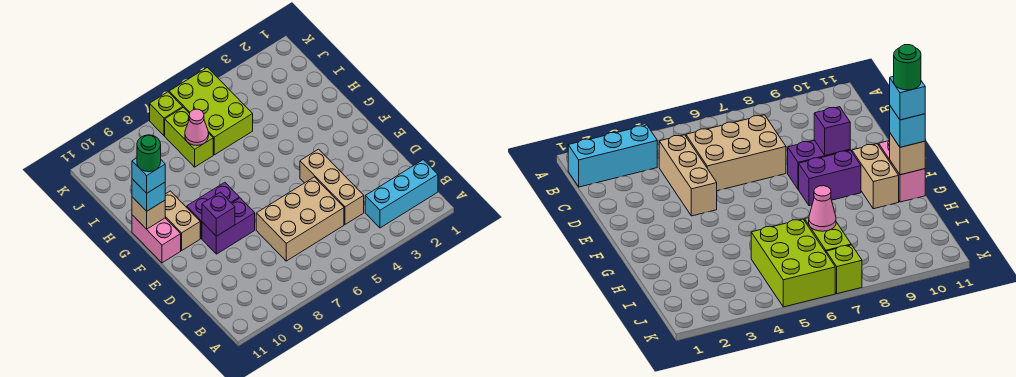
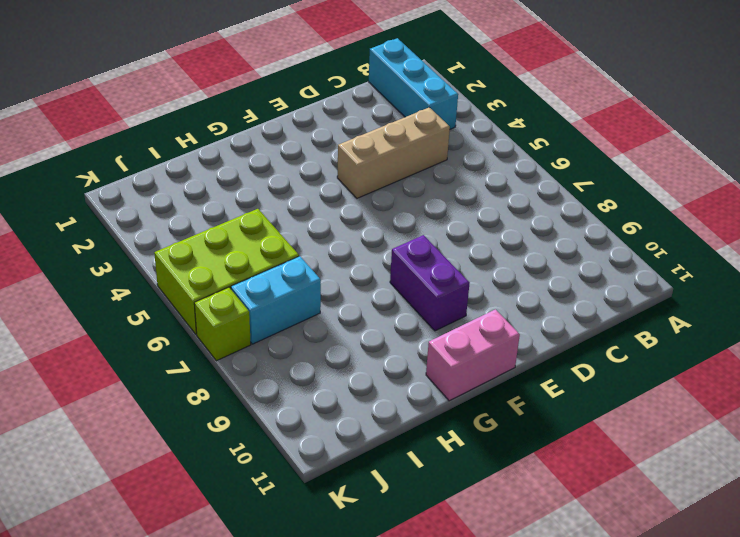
cyan 1x2 brick [231,256,321,344] -> lime 1x2 brick [165,108,213,167]
none -> tan 2x3 brick [256,177,344,261]
none -> purple 1x2 brick [202,198,255,254]
none -> tan 1x2 brick [165,191,200,250]

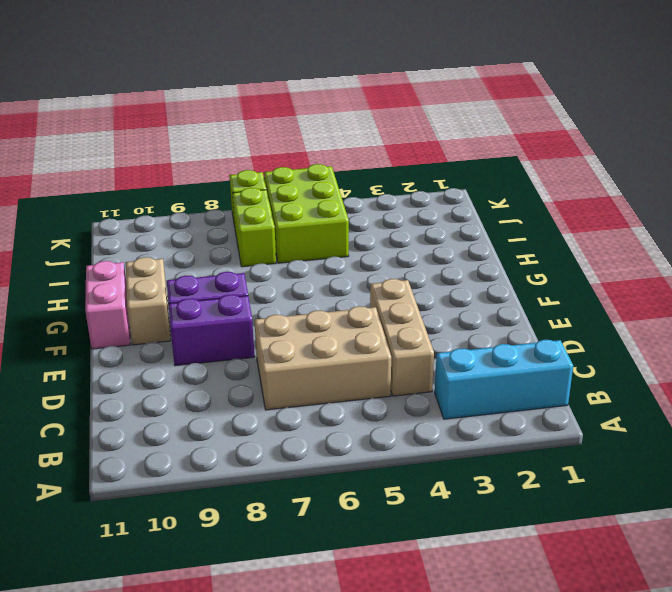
none -> purple 1x1 brick [202,192,235,236]
none -> tan 1x1 brick [132,197,165,229]
none -> pink 1x1 cone [185,109,209,145]

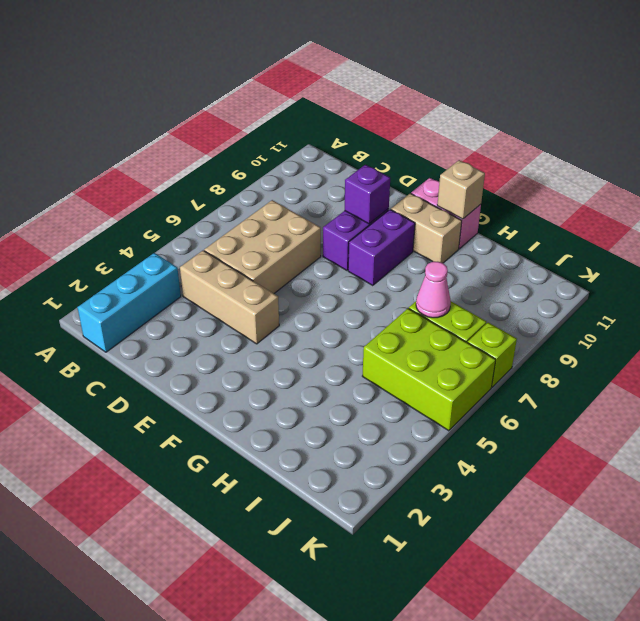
none -> cyan 1x1 brick [132,179,165,211]
none -> cyan 1x1 brick [132,158,165,193]
none -> green 1x1 round brick [137,135,161,172]

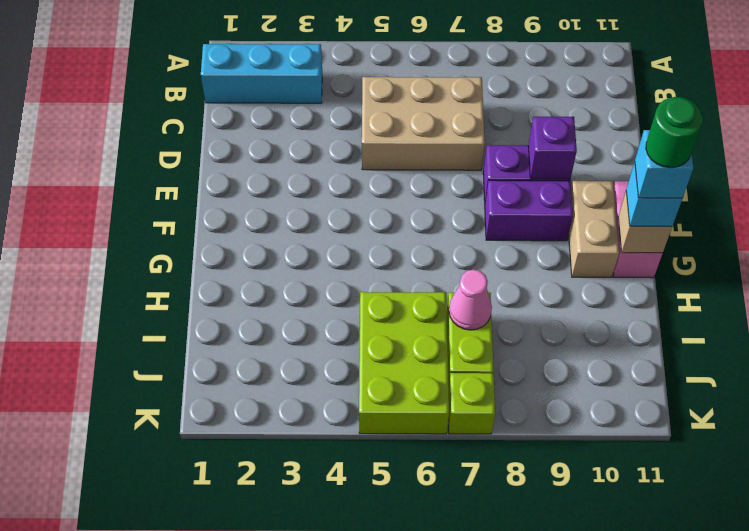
none -> tan 1x3 brick [300,149,364,224]

